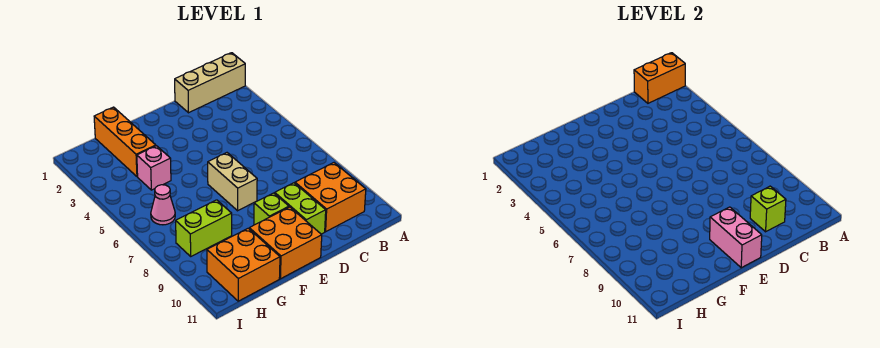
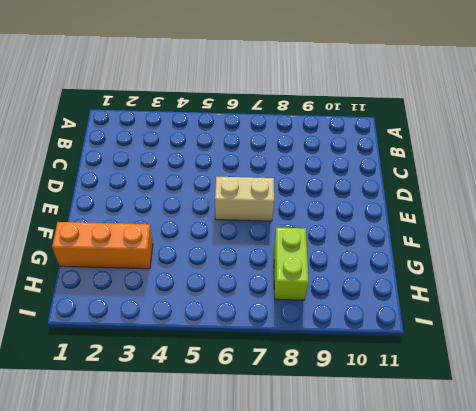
none -> tan 1x3 brick [175,53,245,113]
none -> orange 2x2 brick [295,163,366,232]
none -> lime 1x2 brick [275,183,326,234]

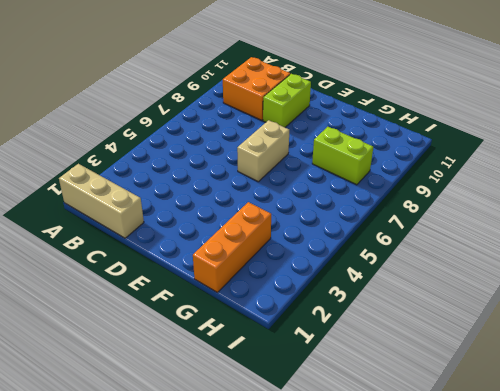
none -> lime 1x1 brick [254,193,289,225]
none -> orange 2x2 brick [249,207,322,279]
none -> pink 1x1 brick [137,146,171,190]

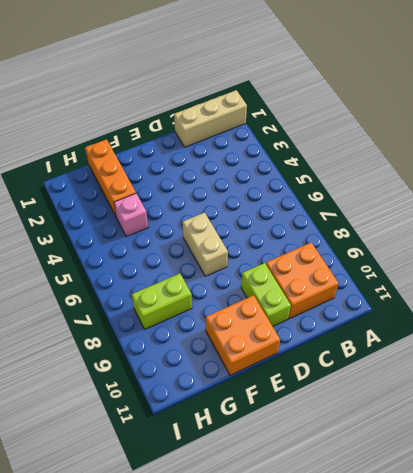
none -> lime 1x1 brick [254,193,289,225]
none -> orange 2x2 brick [207,228,280,301]
none -> pink 1x1 cone [151,185,175,225]

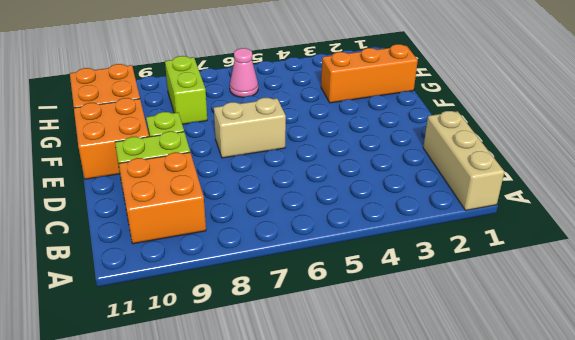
none -> pink 1x1 brick [137,146,171,190]
none -> orange 1x2 brick [634,53,685,103]
none -> lime 1x1 brick [750,186,786,232]

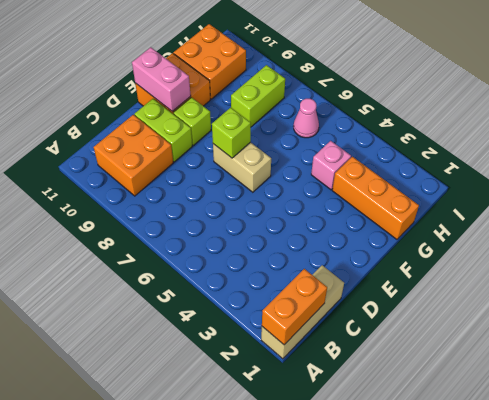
lime 1x1 brick [212,108,251,158] -> lime 1x1 brick moved to [750,186,786,232]

